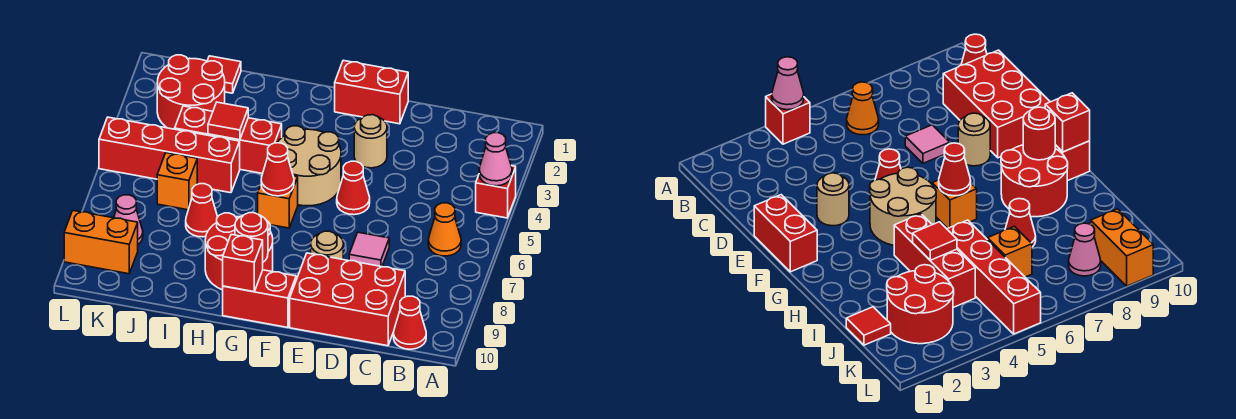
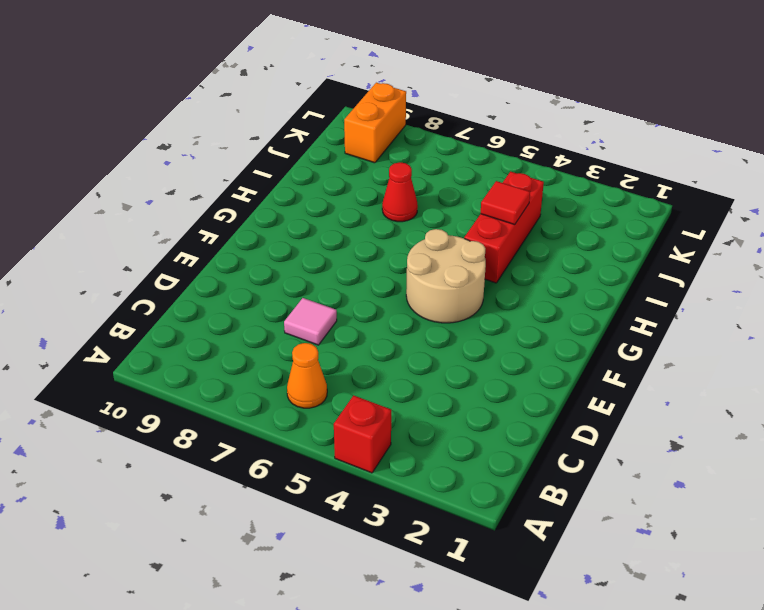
none -> red 1x1 cone [394,296,426,349]
none -> red 2x3 brick [290,253,405,346]
none -> red 1x2 brick [335,60,408,124]

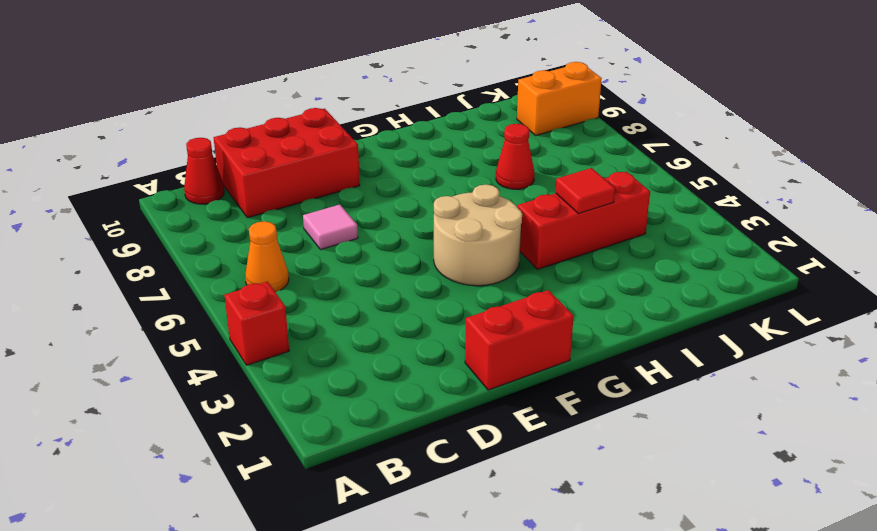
none -> tan 1x1 round brick [354,115,387,168]
none -> red 1x1 cone [337,161,370,215]
none -> tan 1x1 round brick [311,231,343,259]

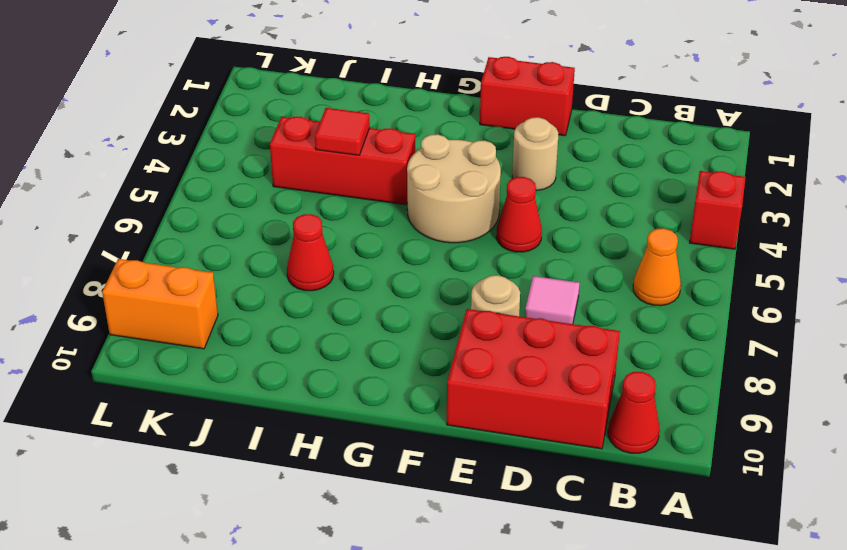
none -> red 1x2 brick [223,270,296,328]
none -> orange 1x1 brick [258,176,298,228]
none -> red 2x2 round brick [205,213,273,290]

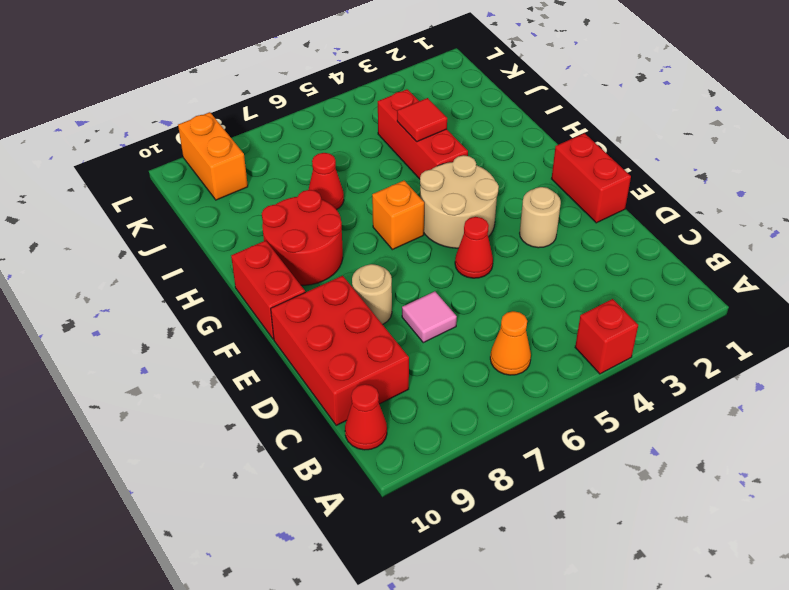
none -> red 1x4 brick [99,117,240,193]
none -> red 1x1 tile [207,56,241,93]
none -> red 2x2 round brick [157,55,225,129]

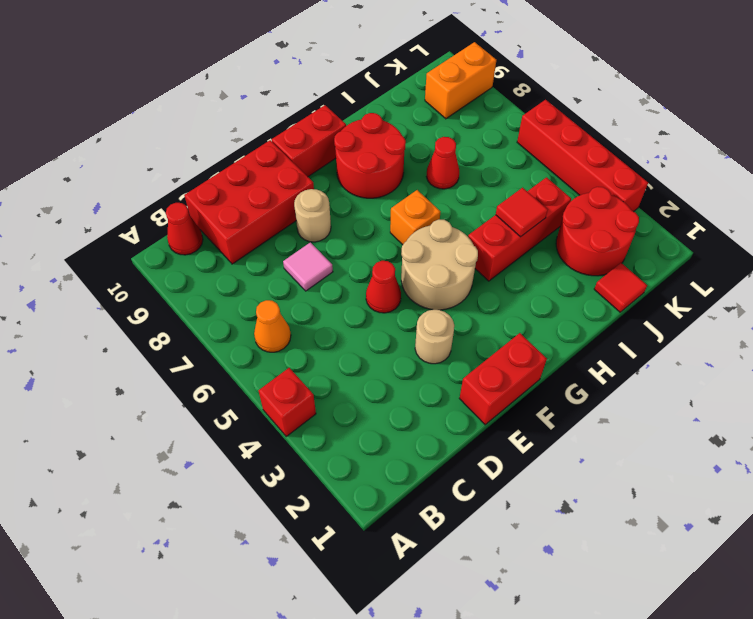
red 1x4 brick [517,100,648,212] -> red 1x4 brick turned to [99,117,240,193]
none -> orange 1x1 brick [157,153,197,210]
none -> pink 1x1 cone [114,195,143,244]
none -> pink 1x1 cone [479,133,512,186]

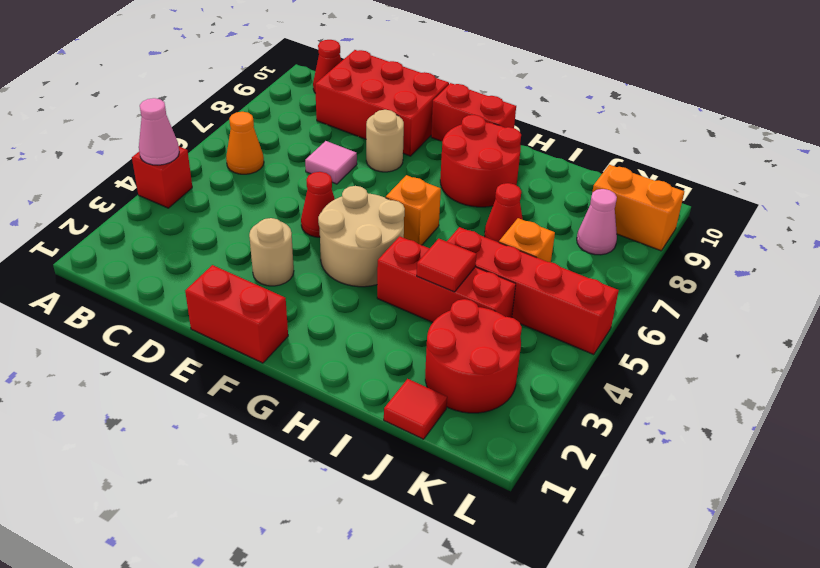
none -> red 1x1 cone [261,143,294,196]
none -> red 1x1 round brick [235,213,268,262]
none -> red 1x1 brick [223,234,263,292]

